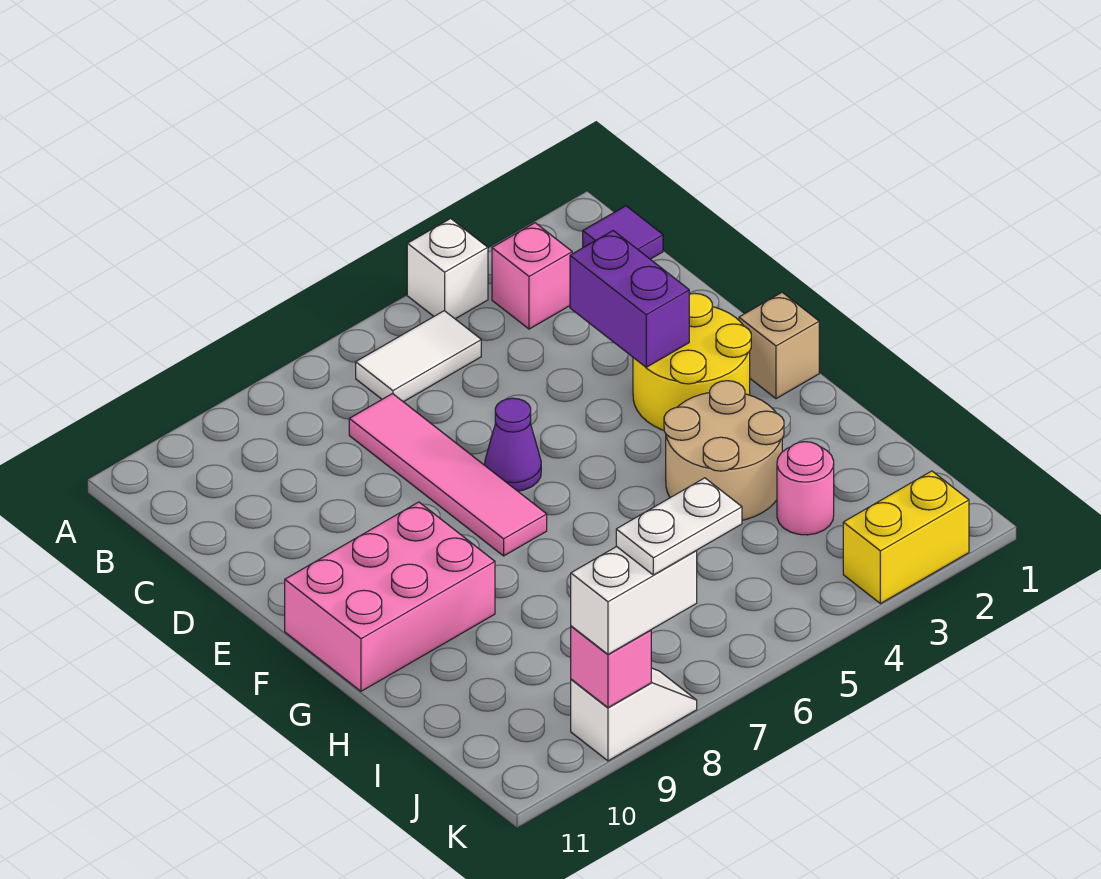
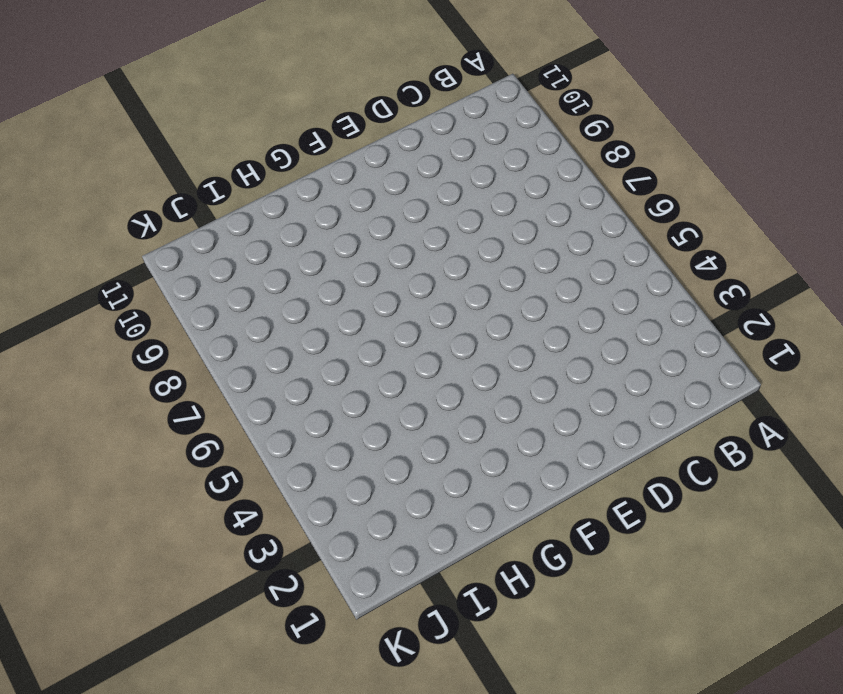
none -> white 1x1 brick [407,218,488,319]
none -> purple 1x1 tile [583,206,663,259]
none -> pink 1x1 brick [492,223,572,329]

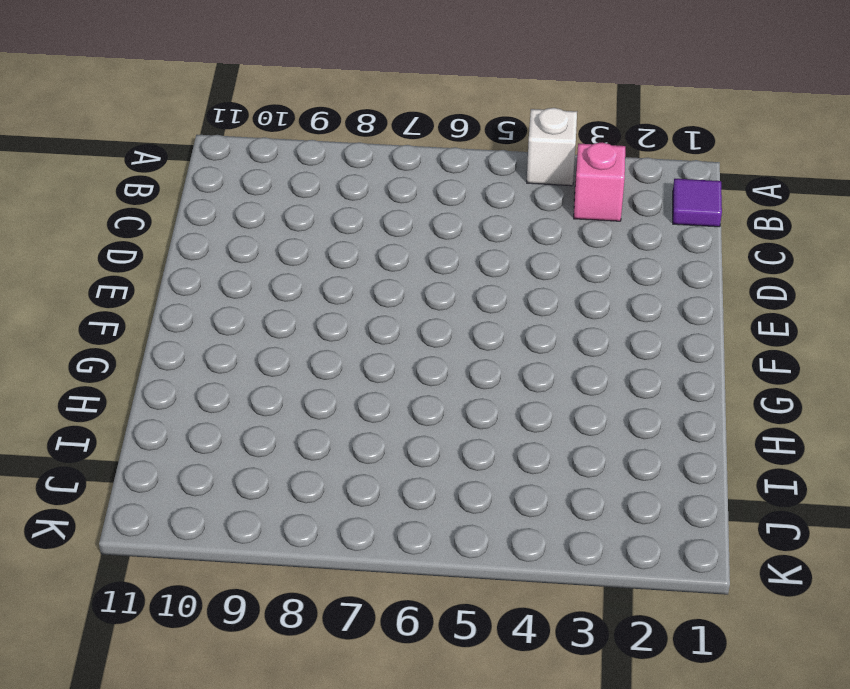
none -> white 1x2 tile [356,311,481,402]
none -> pink 1x4 tile [349,394,547,556]
none -> yellow 2x2 round brick [633,293,751,430]

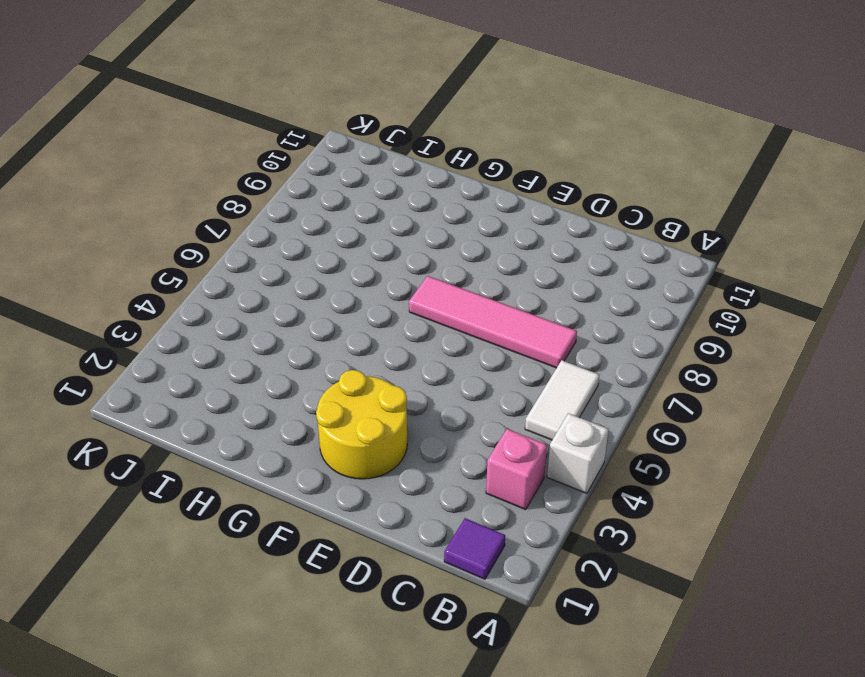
none -> purple 1x1 cone [485,398,541,491]
none -> tan 1x1 brick [739,292,819,399]
none -> pink 2x3 brick [285,502,495,691]

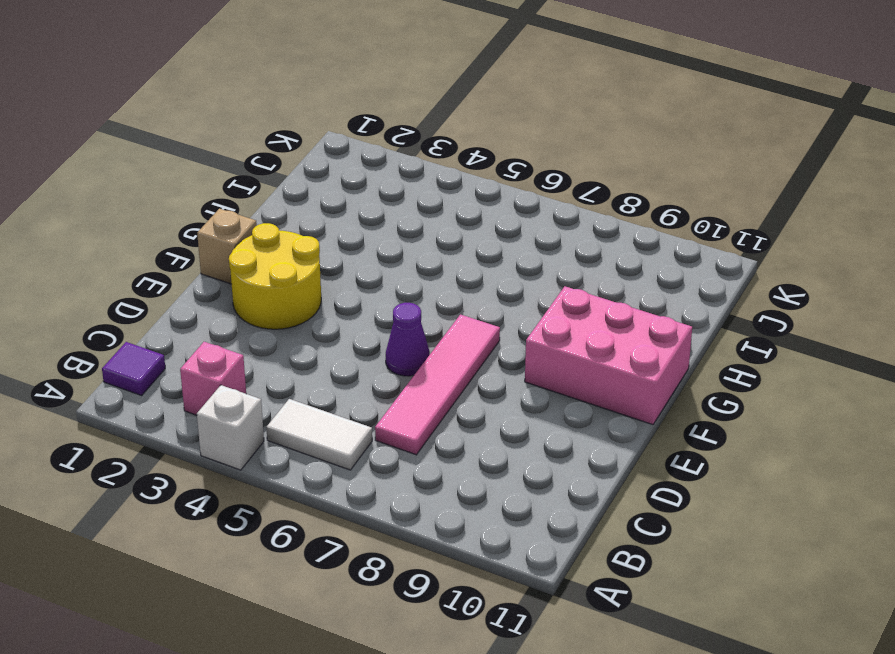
none -> tan 2x2 round brick [664,381,784,520]
none -> pink 1x1 round brick [777,442,834,535]
none -> yellow 1x2 brick [843,471,969,604]

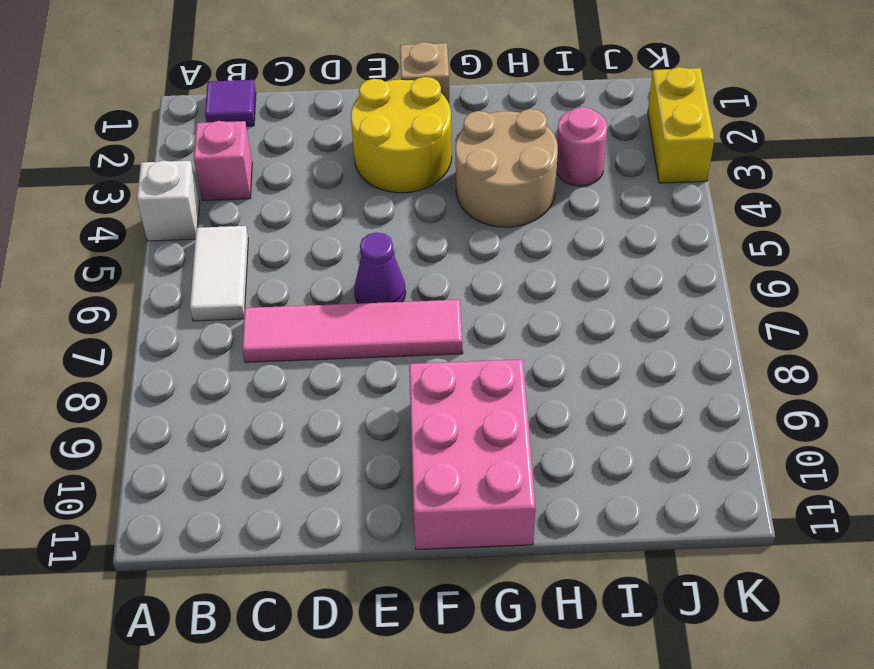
none -> white 1x2 slope [571,668,697,761]
none -> purple 1x2 brick [570,231,689,367]
none -> pink 1x1 brick [571,626,651,708]

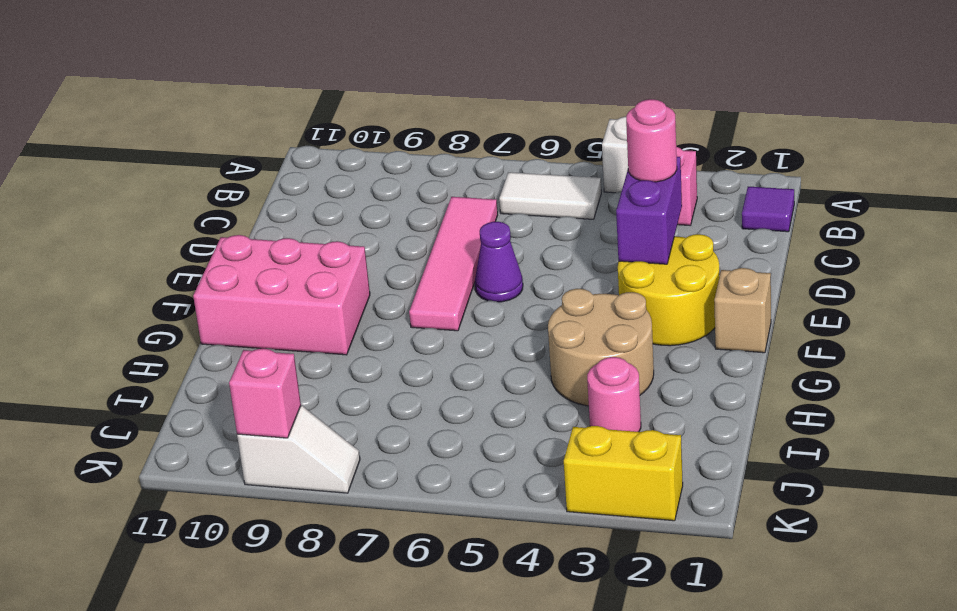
pink 1x1 round brick [626,99,677,182] -> none
none -> white 1x2 brick [571,547,697,654]
none -> white 1x2 plate [616,478,742,575]

